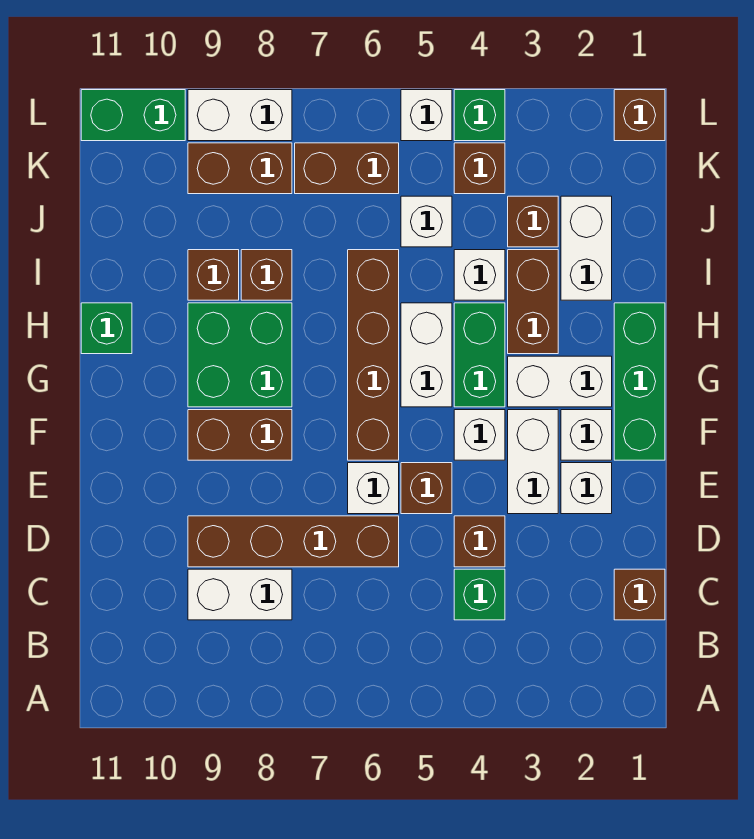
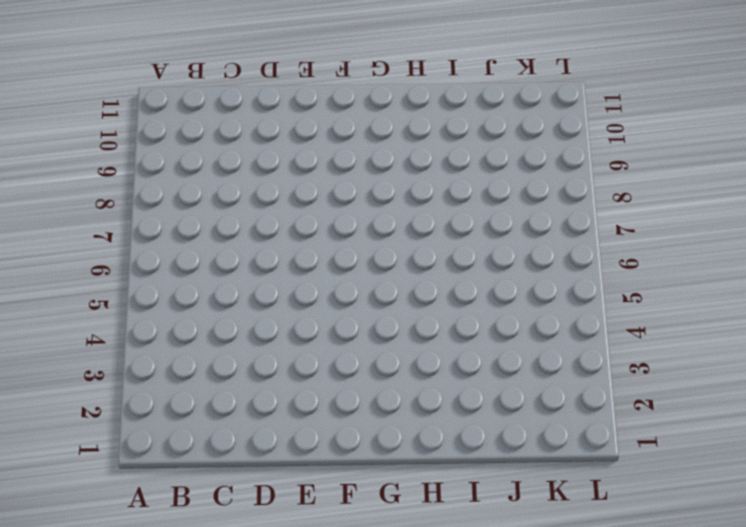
none -> brown 1x1 brick [614,569,665,620]
none -> green 1x1 brick [454,569,505,620]
none -> white 1x2 brick [188,569,292,620]
none -> brown 1x1 brick [454,516,505,567]

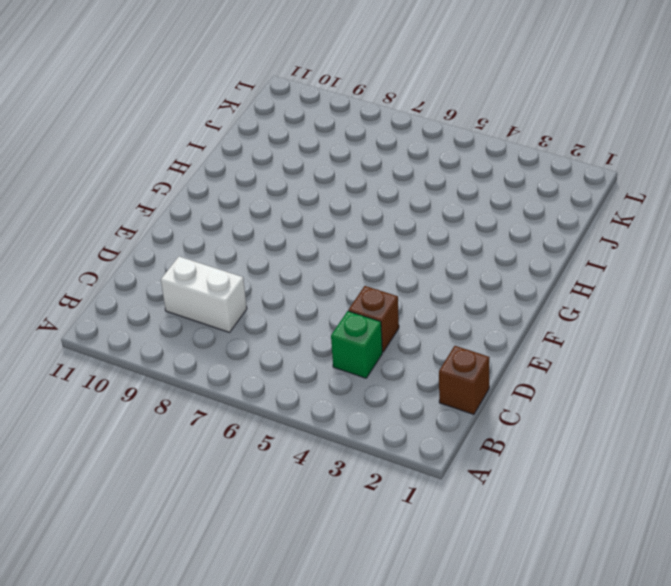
none -> brown 1x4 brick [188,516,399,567]
none -> white 1x1 brick [561,463,612,514]
none -> white 1x2 brick [508,410,558,514]
none -> brown 1x1 brick [401,463,452,514]

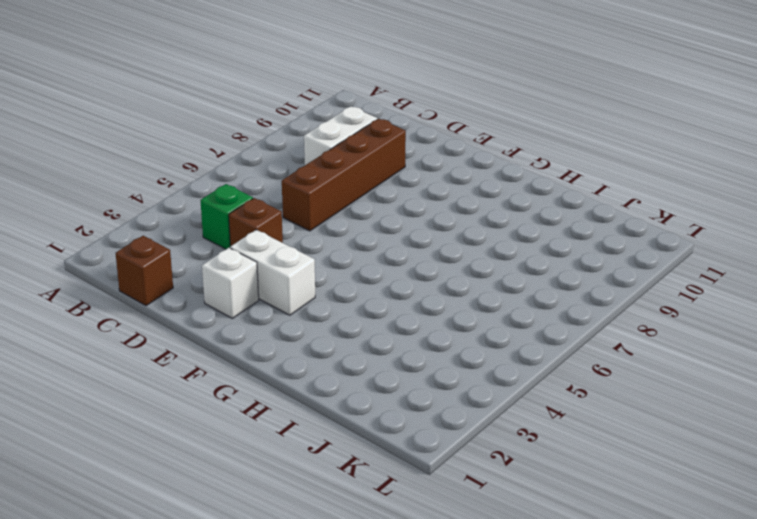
none -> brown 1x1 brick [401,463,452,514]
none -> white 1x1 brick [348,463,399,514]
none -> green 1x3 brick [614,303,665,460]
none -> white 1x1 brick [561,410,612,460]

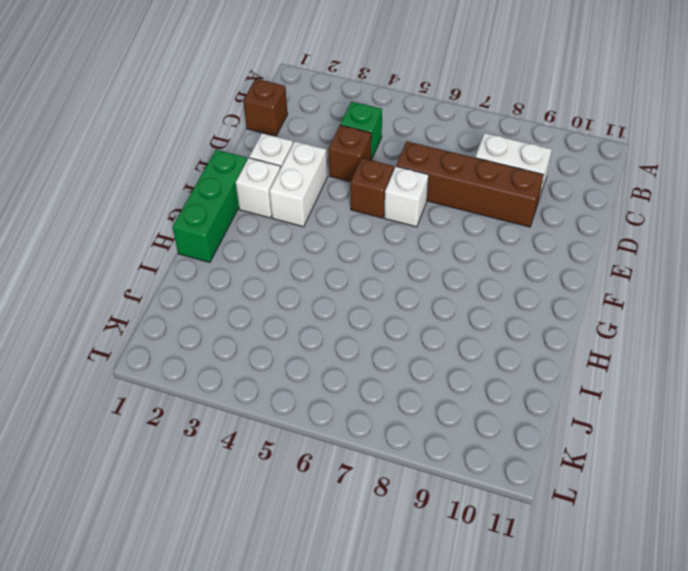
none -> white 1x1 brick [454,410,505,460]
none -> brown 1x4 brick [348,250,399,460]
none -> brown 1x2 brick [188,410,292,460]
none -> white 1x2 brick [508,356,612,407]

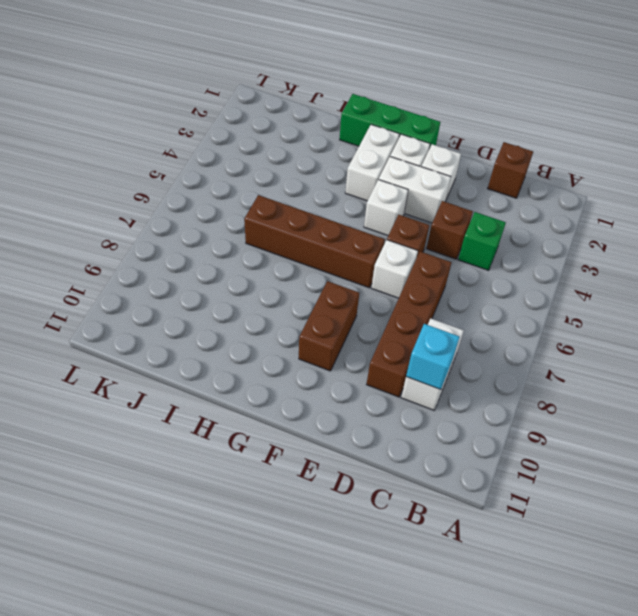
cyan 1x1 brick [406,324,459,390] -> none
none -> green 1x2 brick [454,303,505,407]
none -> white 1x2 brick [401,303,452,407]
none -> green 2x2 brick [188,303,292,407]
none -> brown 1x2 brick [508,250,558,354]

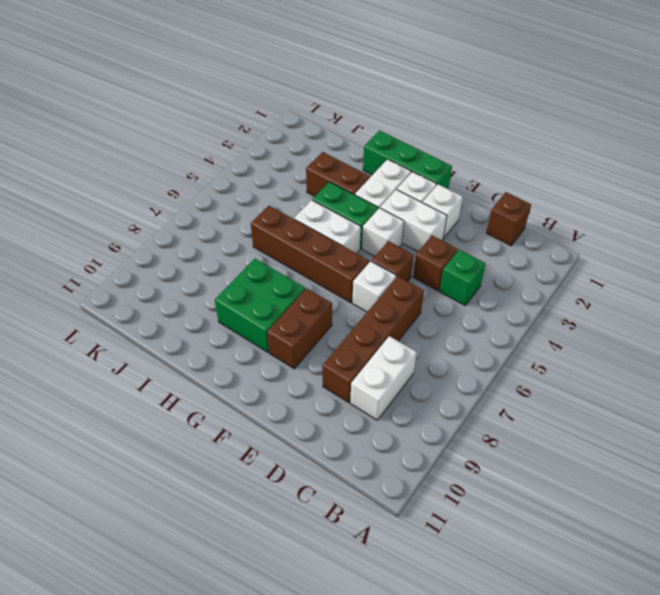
none -> green 1x1 brick [81,303,132,354]
none -> white 1x2 brick [561,196,612,300]
none -> white 1x1 brick [454,250,505,300]
none -> brown 1x1 brick [241,250,292,300]

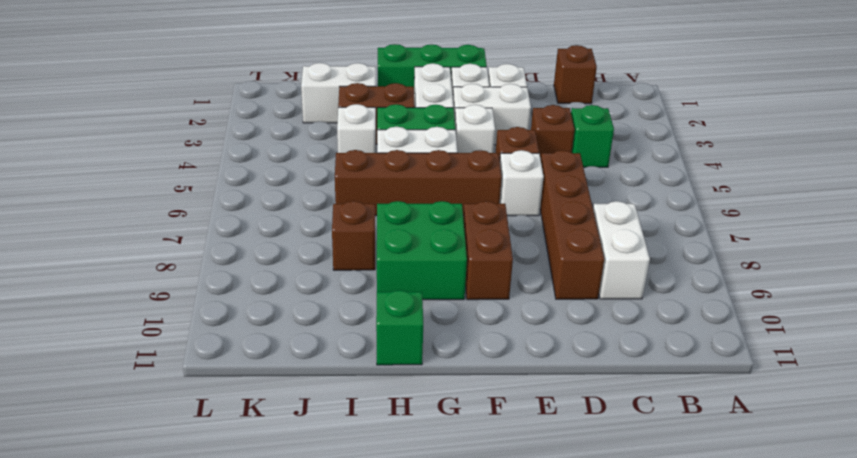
none -> brown 1x1 brick [188,250,239,300]
none -> brown 1x1 brick [508,196,558,247]
none -> white 1x1 brick [401,196,452,247]
none -> brown 1x1 brick [454,143,505,194]

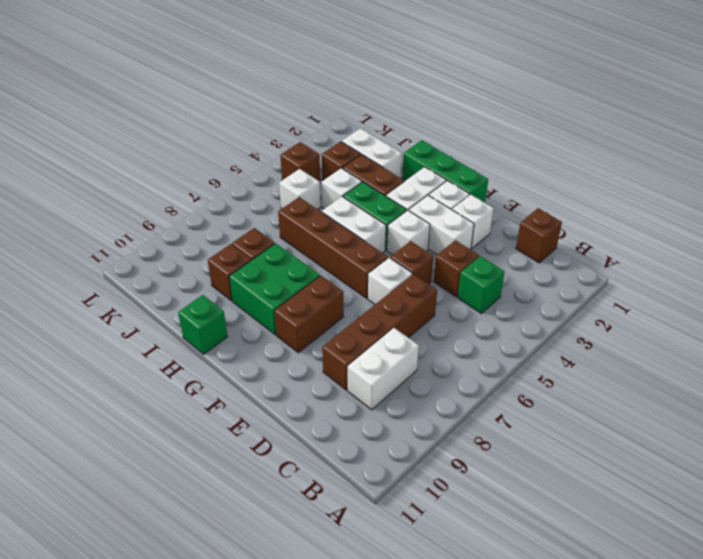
none -> brown 1x2 brick [295,143,399,194]
none -> brown 1x2 brick [188,143,292,194]
none -> brown 1x1 brick [614,90,665,141]
none -> green 1x1 brick [454,90,505,141]

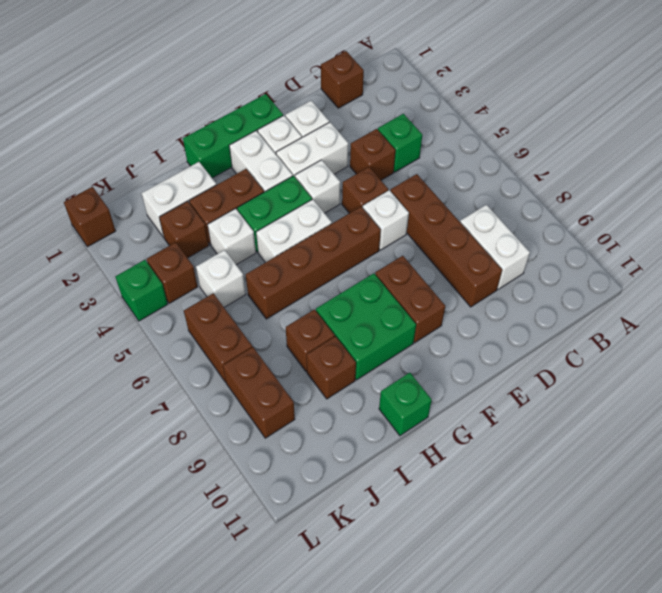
none -> white 1x1 brick [401,90,452,141]
none -> white 1x2 brick [188,90,292,141]
none -> green 1x2 brick [81,90,185,141]

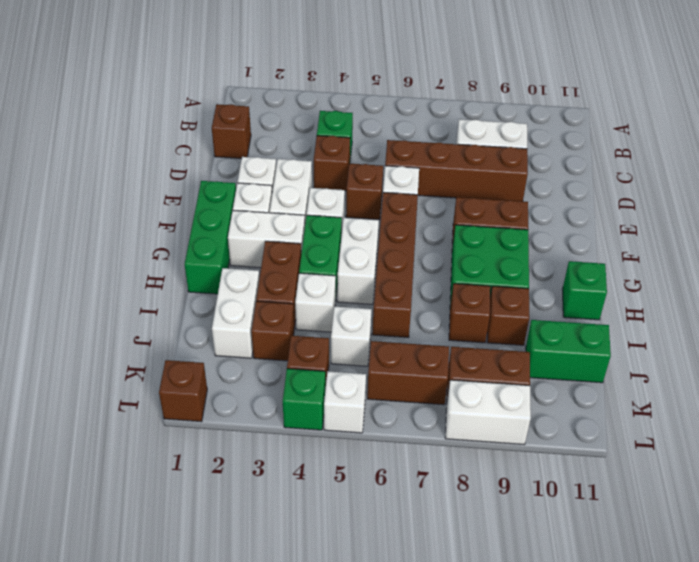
green 1x2 brick [526,320,611,383] -> green 1x2 brick moved to [81,90,185,141]

